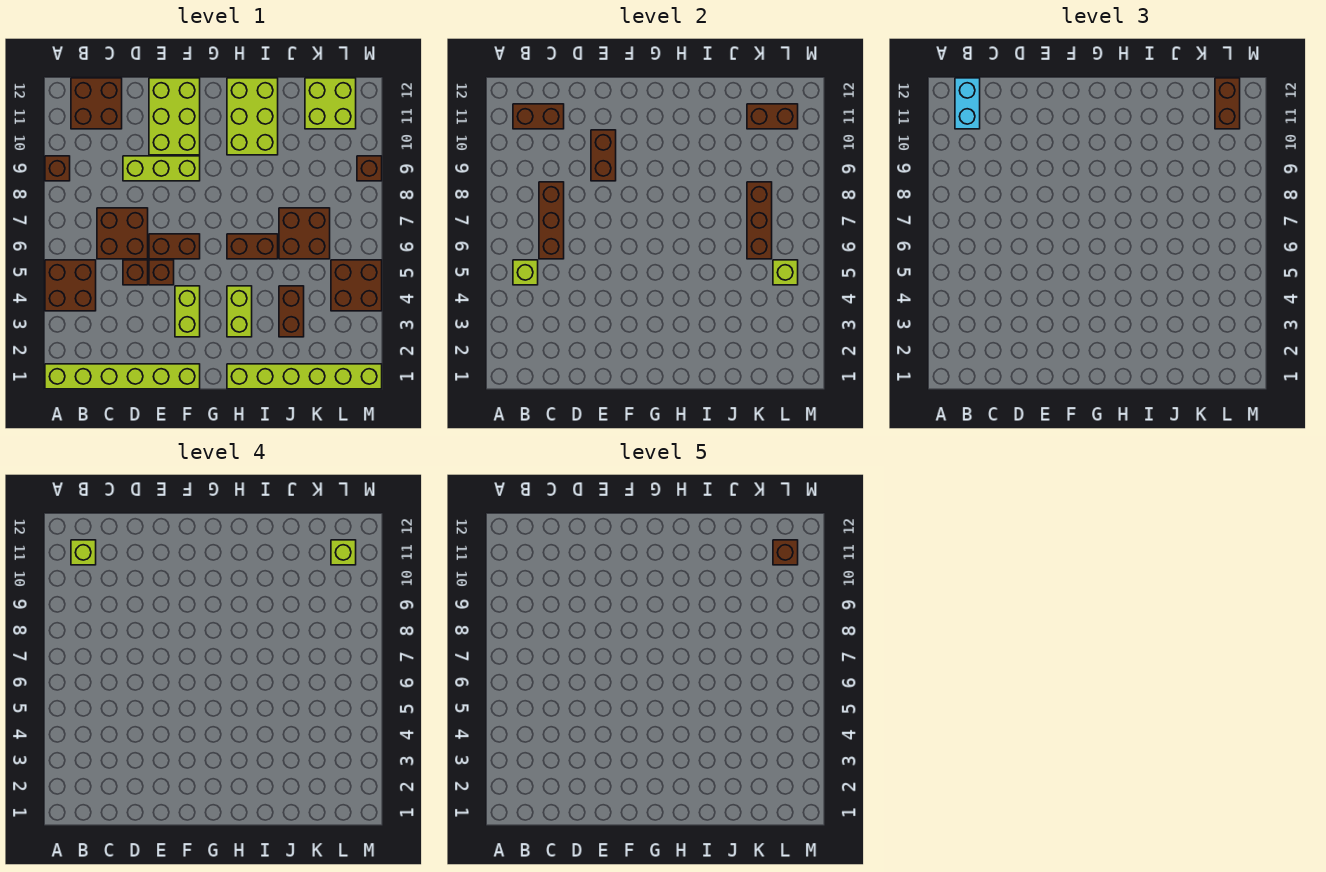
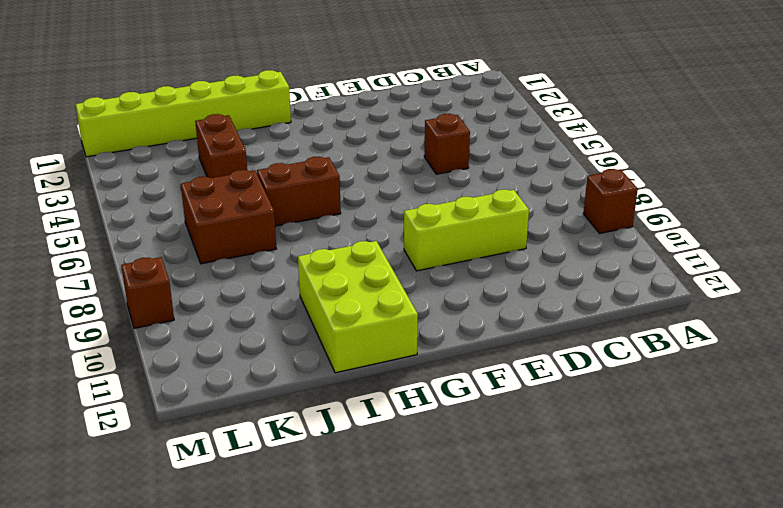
none -> lime 1x6 brick [45,364,200,389]
none -> brown 2x2 brick [45,260,96,311]
none -> brown 2x2 brick [71,78,122,129]
none -> brown 2x2 brick [97,208,148,259]

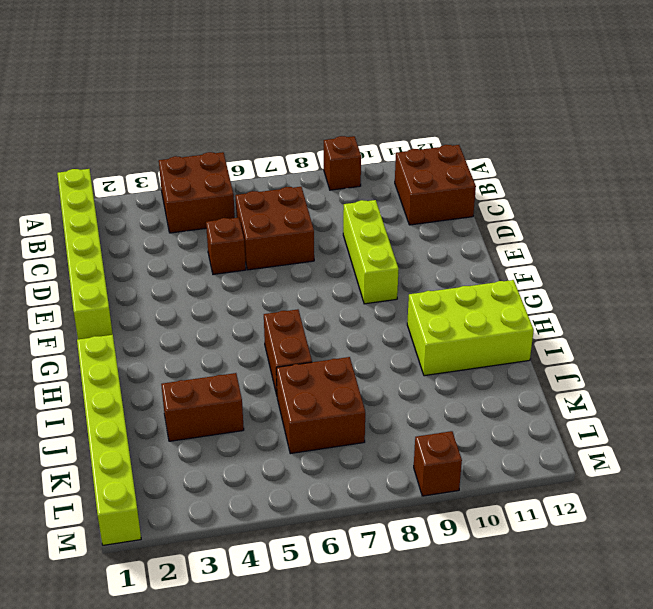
none -> brown 1x1 brick [149,260,174,285]
none -> brown 1x2 brick [149,234,200,259]
none -> lime 2x3 brick [149,78,200,155]
none -> lime 1x2 brick [175,286,200,337]

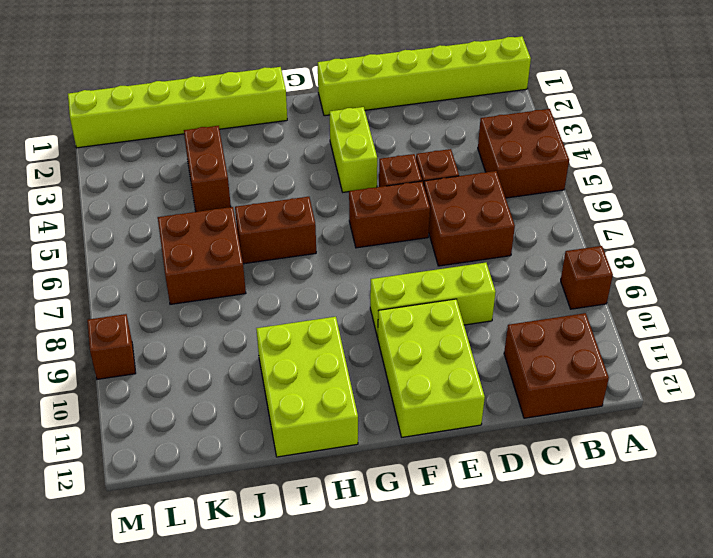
none -> lime 1x2 brick [227,286,252,337]
none -> lime 2x2 brick [305,78,356,129]
none -> brown 2x2 brick [331,260,382,311]
none -> lime 1x1 brick [513,260,538,285]

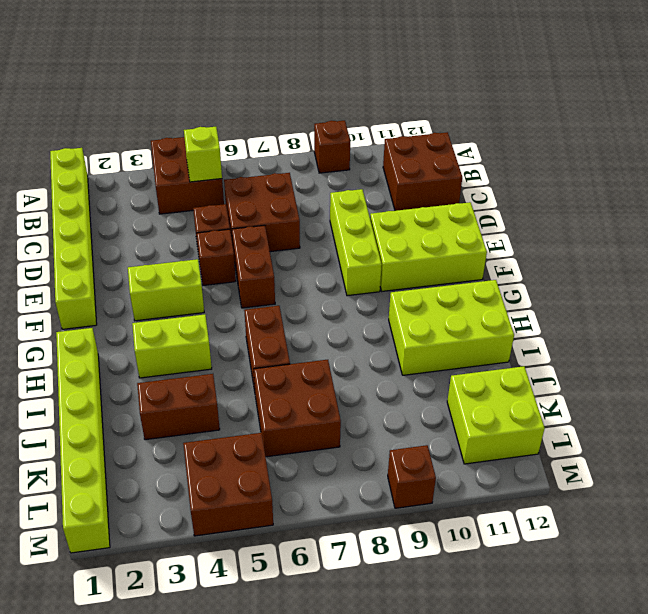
none -> brown 1x2 brick [513,104,564,129]
none -> brown 1x3 brick [539,182,564,259]
none -> brown 1x2 brick [591,130,616,181]
none -> brown 1x3 brick [747,182,772,259]

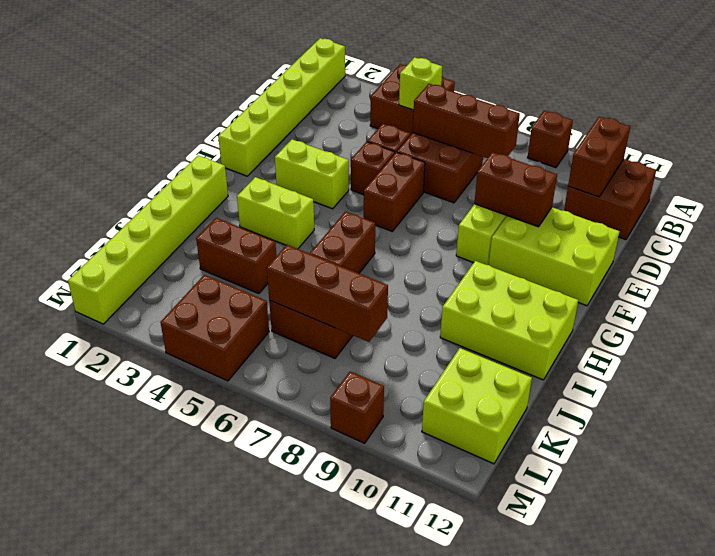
none -> brown 1x2 brick [747,104,798,129]
none -> lime 1x1 brick [773,260,798,285]
none -> cyan 1x2 brick [955,78,980,129]
none -> brown 1x2 brick [1215,78,1240,129]

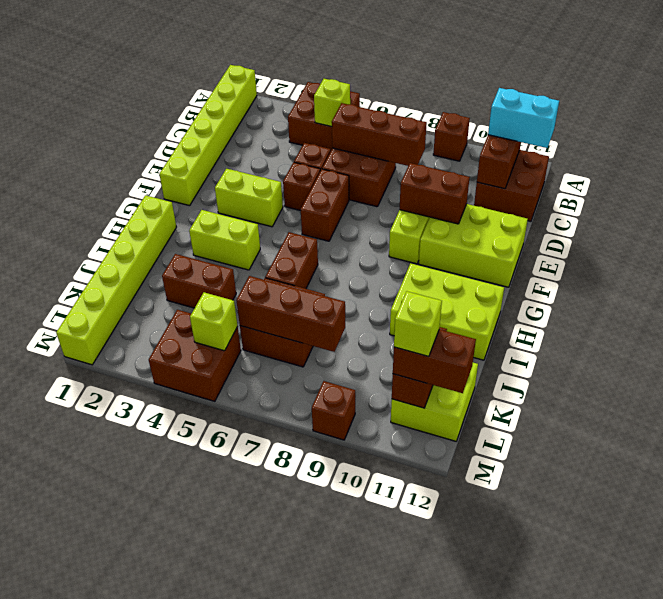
none -> lime 1x1 brick [71,540,96,565]
none -> brown 1x1 brick [773,540,798,565]

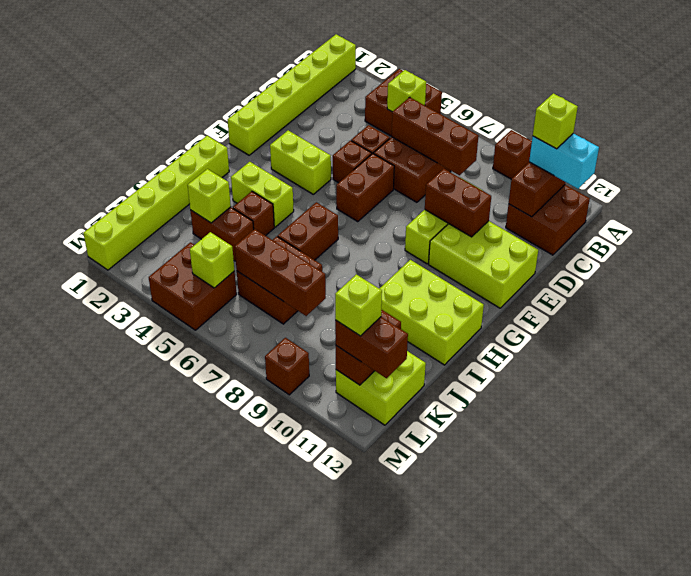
brown 1x1 brick [233,191,274,236] -> brown 1x1 brick moved to [773,540,798,565]
lime 1x1 brick [188,169,231,223] -> none

